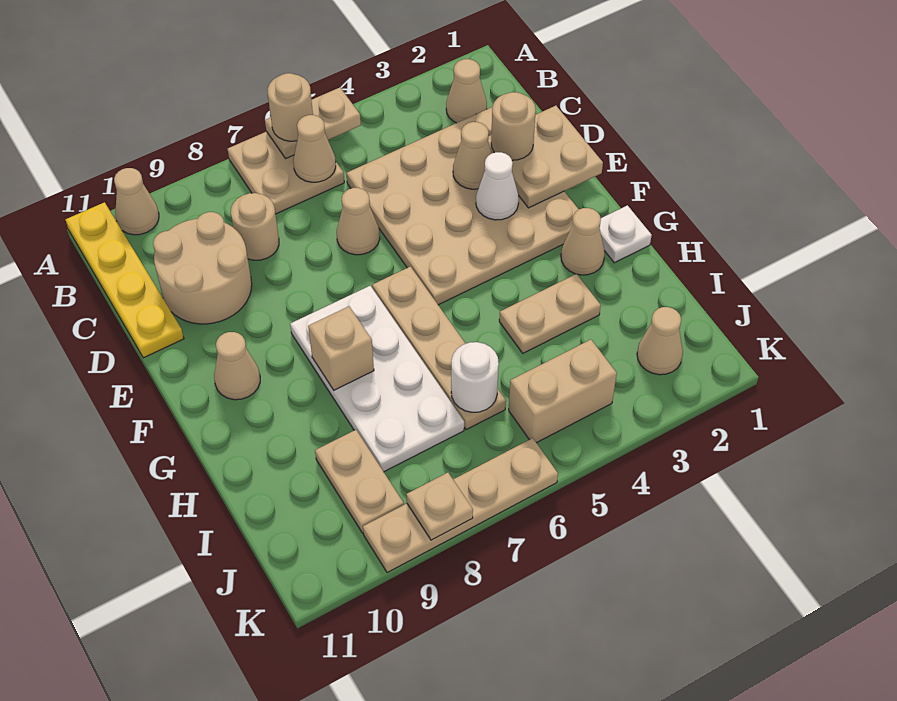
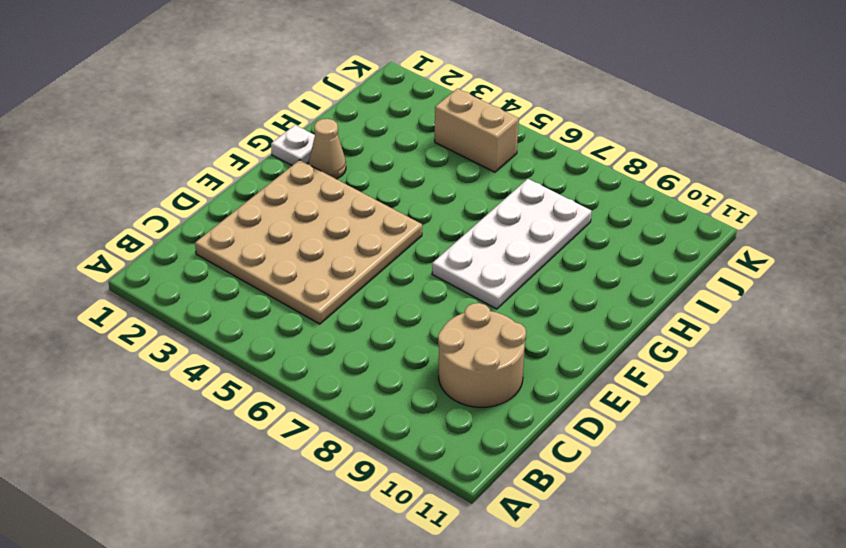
none -> tan 2x2 plate [228,131,344,214]
none -> tan 1x1 cone [114,168,159,235]
none -> yellow 1x4 plate [65,202,184,358]

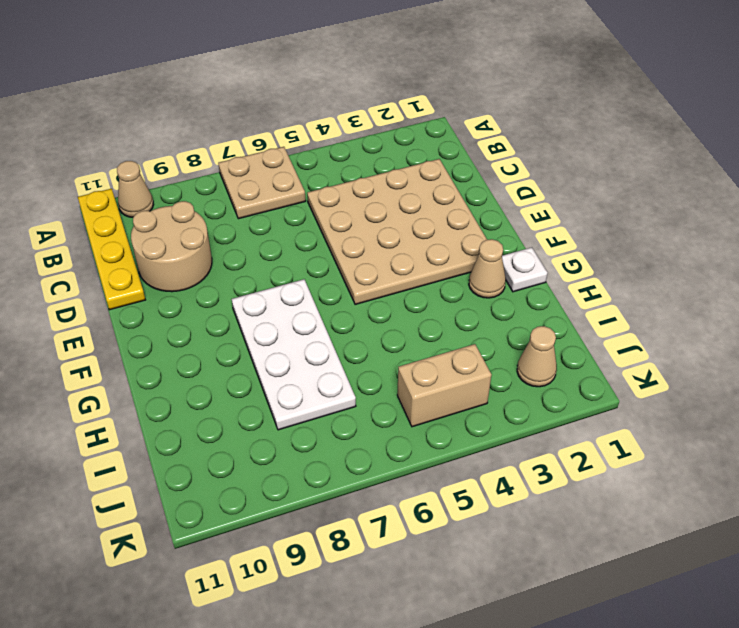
none -> tan 1x1 cone [446,59,487,123]
none -> tan 1x1 round brick [231,193,279,260]
none -> tan 1x1 cone [337,188,380,255]

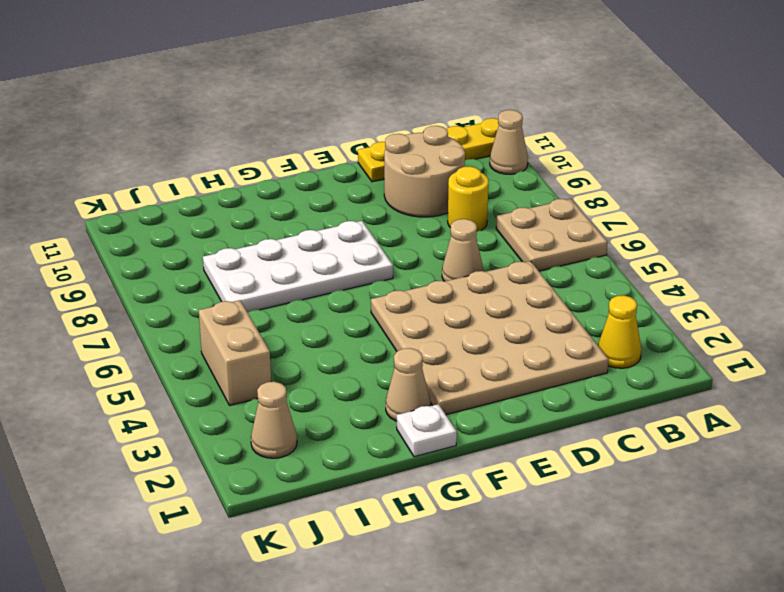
yellow 1x1 cone [598,295,641,368] -> tan 1x1 cone [446,59,487,123]
yellow 1x1 round brick [448,166,489,232] -> tan 1x1 round brick [231,193,279,260]
none -> tan 1x4 plate [372,267,506,430]
none -> tan 1x1 cone [214,332,260,400]
none -> tan 1x2 plate [499,274,601,353]

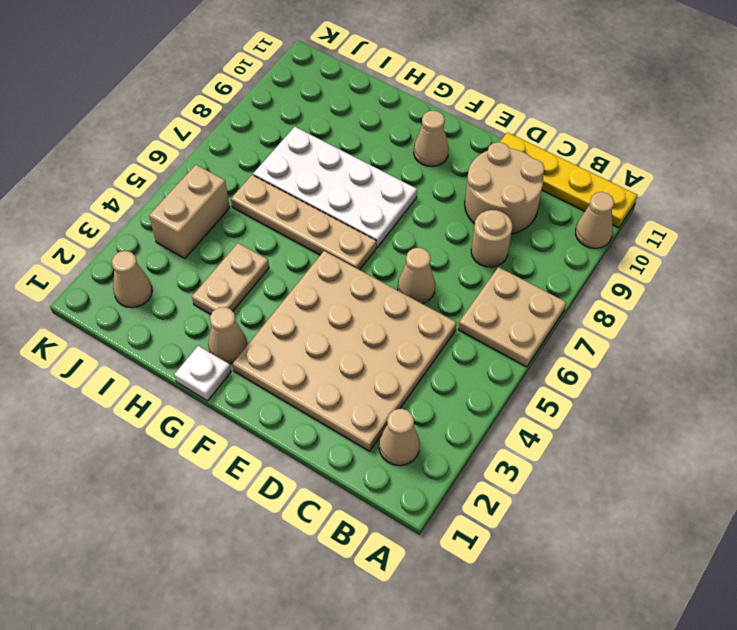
none -> tan 1x2 plate [315,430,404,533]
none -> tan 1x4 plate [363,438,558,573]
none -> tan 1x2 plate [265,88,361,158]

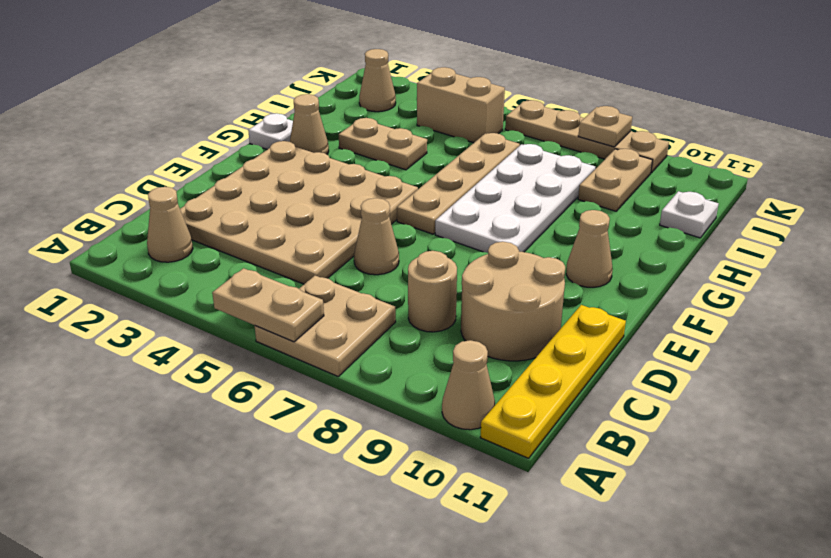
white 1x1 plate [660,191,719,238] -> none
none -> tan 1x1 cone [293,115,336,182]
none -> tan 2x2 plate [488,106,603,208]
none -> tan 1x1 cone [453,122,492,189]

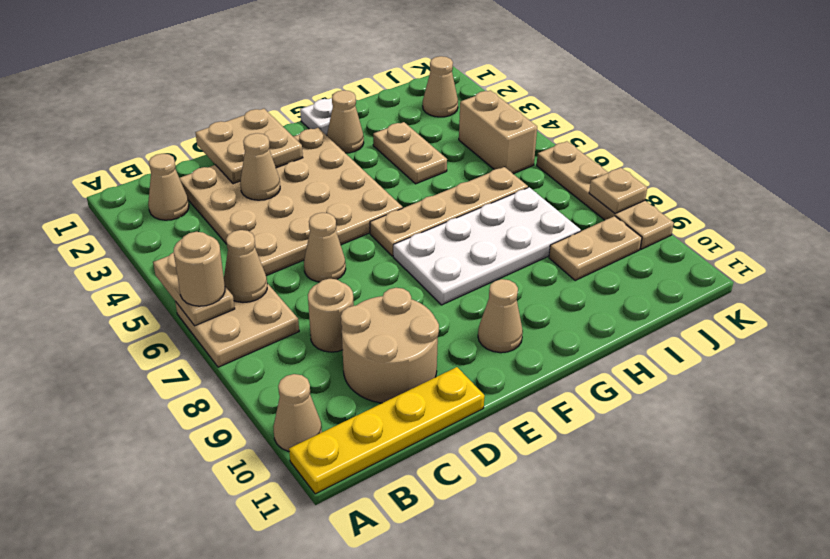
none -> white 1x1 cone [476,152,519,220]
none -> tan 1x1 brick [308,306,374,390]
none -> white 1x1 round brick [451,342,499,412]

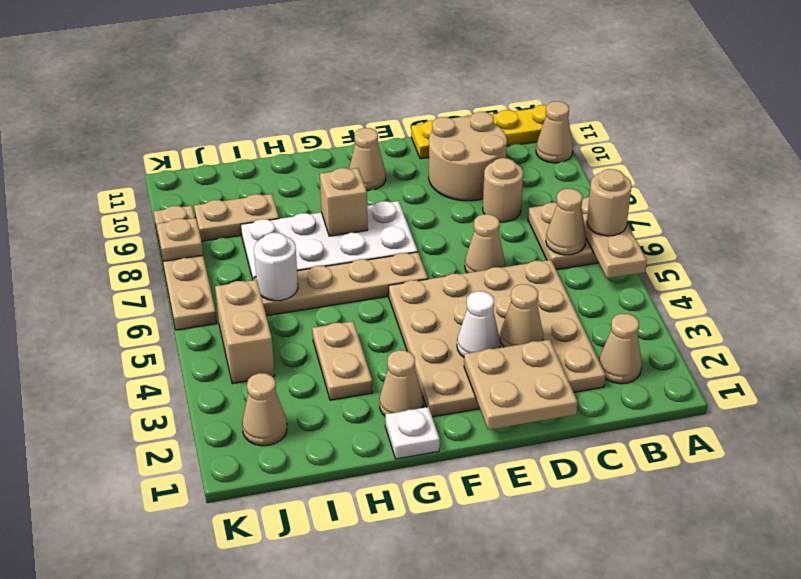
none -> tan 1x1 round brick [491,92,536,160]

